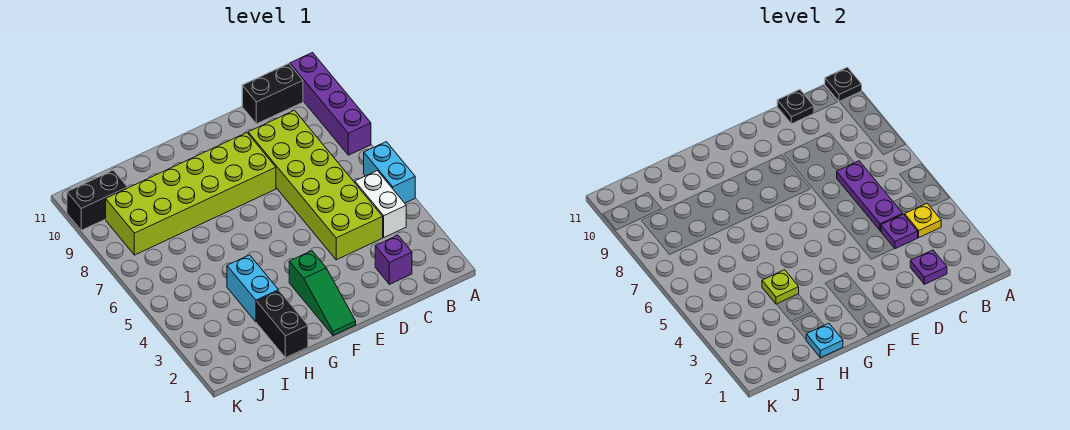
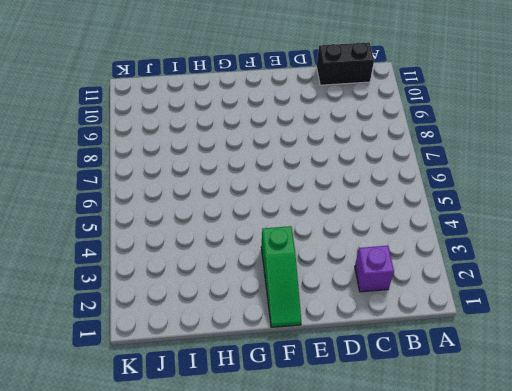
none -> cyan 1x2 brick [364,142,415,203]
none -> purple 1x4 brick [290,53,371,155]
none -> white 1x2 brick [355,171,406,237]

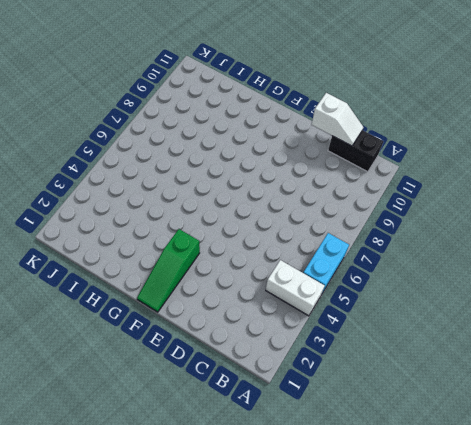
white 1x2 brick [266,260,325,316] -> white 1x2 brick turned to [355,171,406,237]
white 1x2 slope [311,93,363,146] -> black 1x1 plate [777,90,814,124]
none -> purple 1x4 brick [290,53,371,155]
none -> purple 1x1 brick [375,235,412,284]
none -> lime 2x6 brick [248,110,383,260]

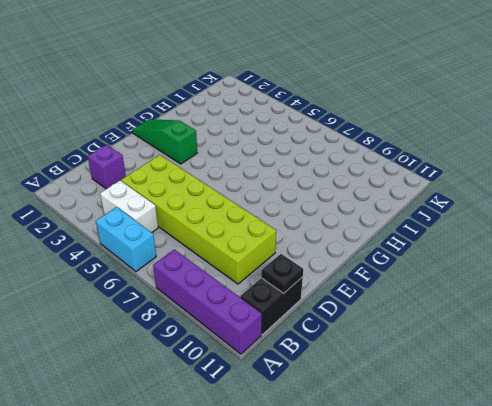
none -> lime 2x6 brick [106,133,276,255]
none -> black 1x2 brick [257,291,308,358]
none -> cyan 1x2 brick [227,255,279,322]

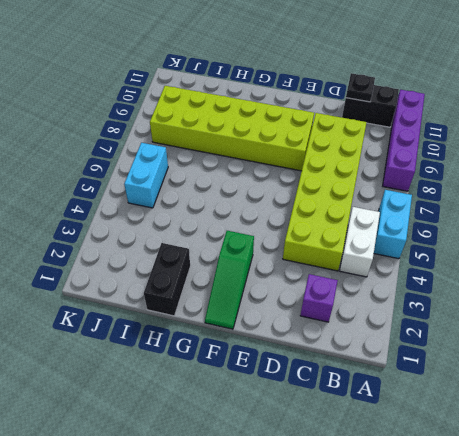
cyan 1x2 brick [124,143,168,208] -> cyan 1x2 brick moved to [227,255,279,322]
none -> black 1x2 brick [67,170,128,230]
none -> black 1x1 plate [825,67,862,102]
none -> yellow 1x1 plate [905,203,941,237]

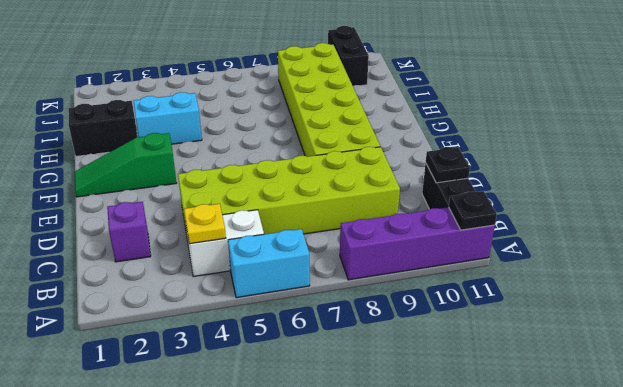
none -> purple 1x1 plate [910,250,947,284]
none -> purple 1x1 plate [881,214,918,249]
none -> purple 1x3 plate [837,161,903,231]

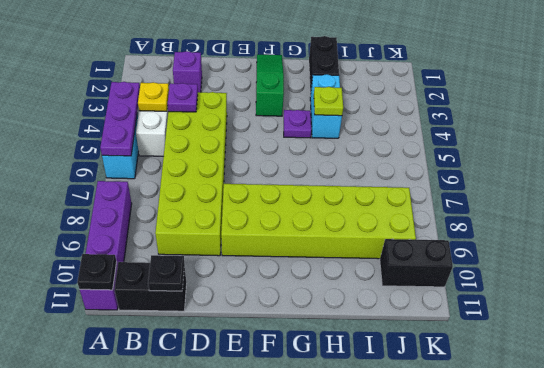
purple 1x3 plate [100,82,140,156] -> purple 1x3 plate moved to [837,161,903,231]
purple 1x1 plate [284,110,311,138] -> purple 1x1 plate moved to [910,250,947,284]
none -> cyan 1x1 plate [806,323,843,358]

